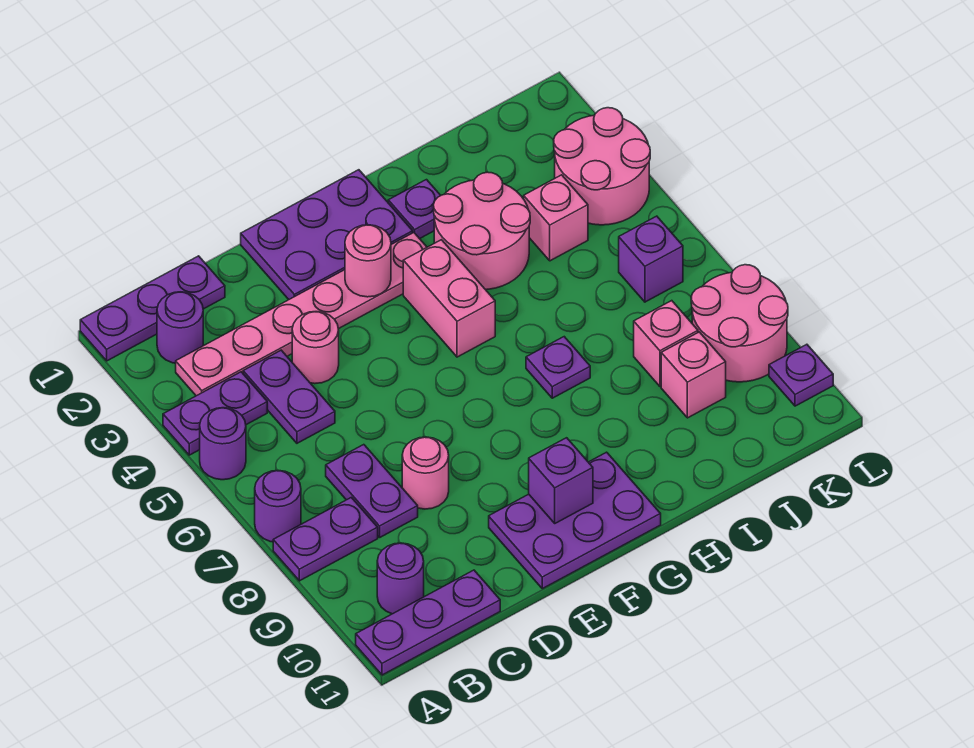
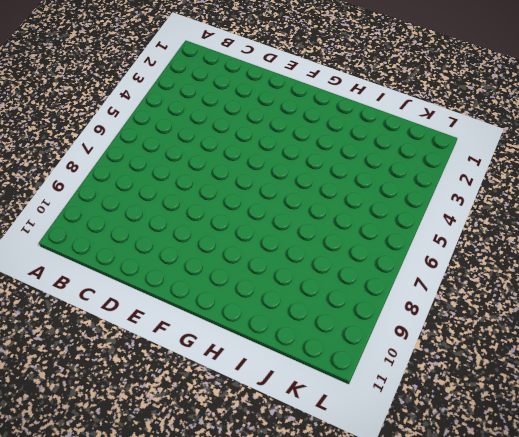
none -> purple 1x3 plate [80,256,225,361]
none -> purple 1x2 plate [163,372,267,455]
none -> purple 1x1 round brick [200,408,246,480]

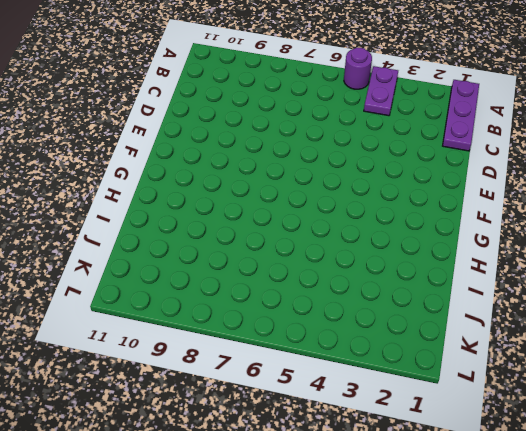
none -> purple 1x1 round brick [255,470,301,542]
none -> purple 1x2 plate [273,497,378,581]
none -> purple 1x3 plate [356,570,500,675]

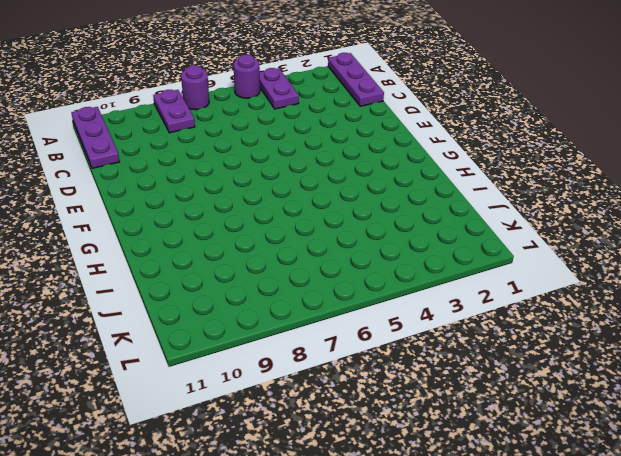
none -> purple 1x1 round brick [157,292,203,363]
none -> pink 1x6 plate [176,233,427,396]
none -> purple 1x1 round brick [377,543,424,614]

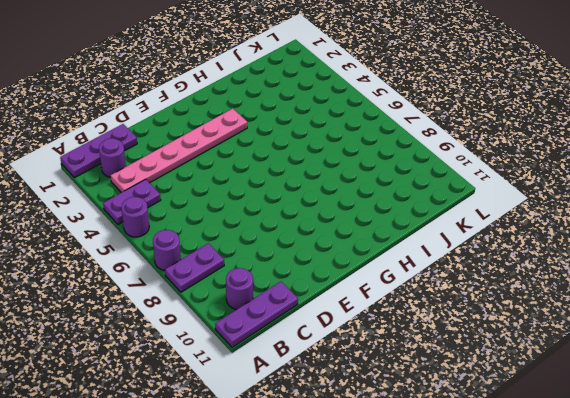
none -> purple 1x2 plate [243,350,335,443]
none -> purple 1x2 plate [326,445,418,537]
none -> pink 1x1 round brick [292,312,339,384]

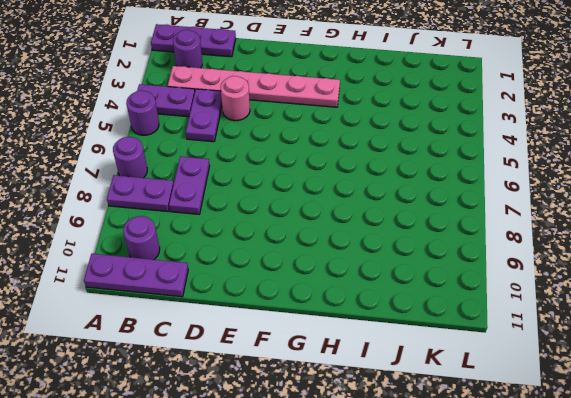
none -> pink 1x1 round brick [402,437,449,509]
none -> purple 2x3 plate [241,170,413,299]
none -> purple 2x3 plate [489,452,661,589]

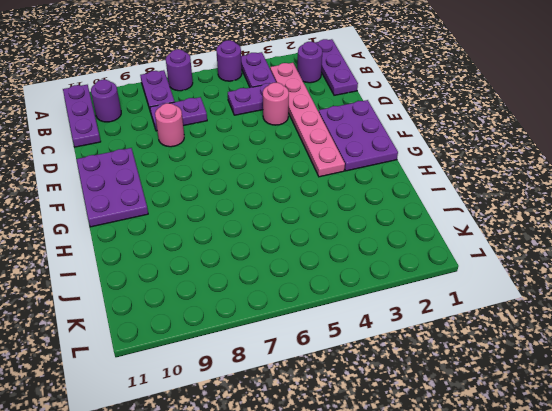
none -> pink 1x2 brick [403,240,495,357]
none -> purple 1x1 plate [388,180,441,239]
none -> pink 2x2 round brick [434,172,530,290]

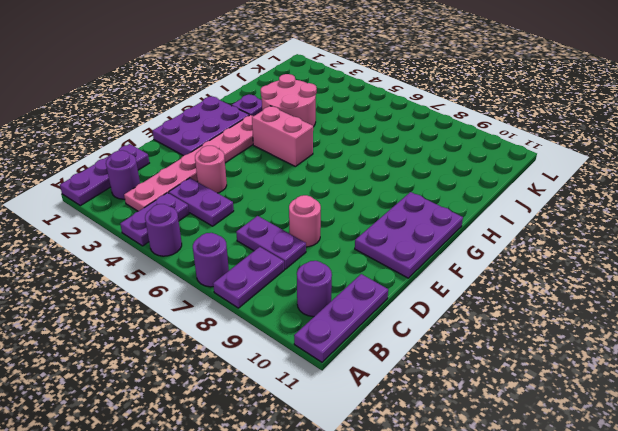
none -> purple 1x1 plate [526,337,590,398]
none -> pink 1x1 brick [524,175,588,261]
none -> pink 1x1 brick [634,301,698,386]

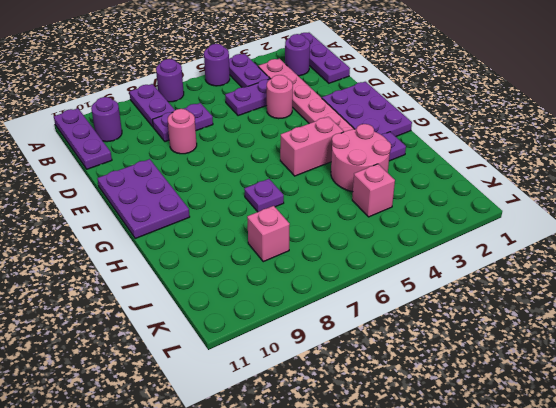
none -> pink 1x1 brick [661,332,726,418]
none -> pink 2x2 round brick [554,108,650,225]
none -> purple 1x1 brick [619,216,683,302]

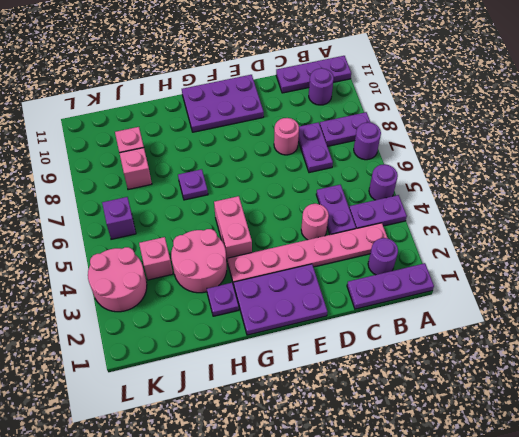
none -> pink 2x2 round brick [691,265,788,382]
none -> purple 1x1 plate [769,344,833,406]
none -> pink 1x1 round brick [345,225,391,297]

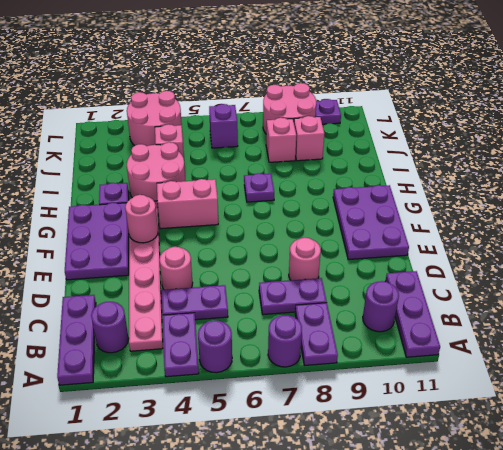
none -> purple 1x1 brick [529,438,593,523]

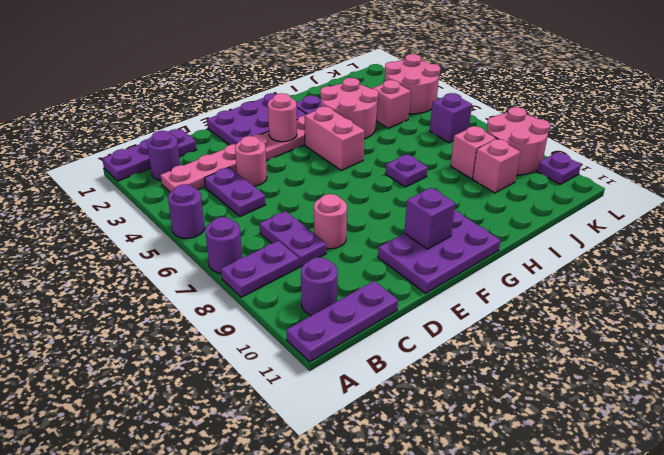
none -> purple 1x2 plate [163,372,267,455]

